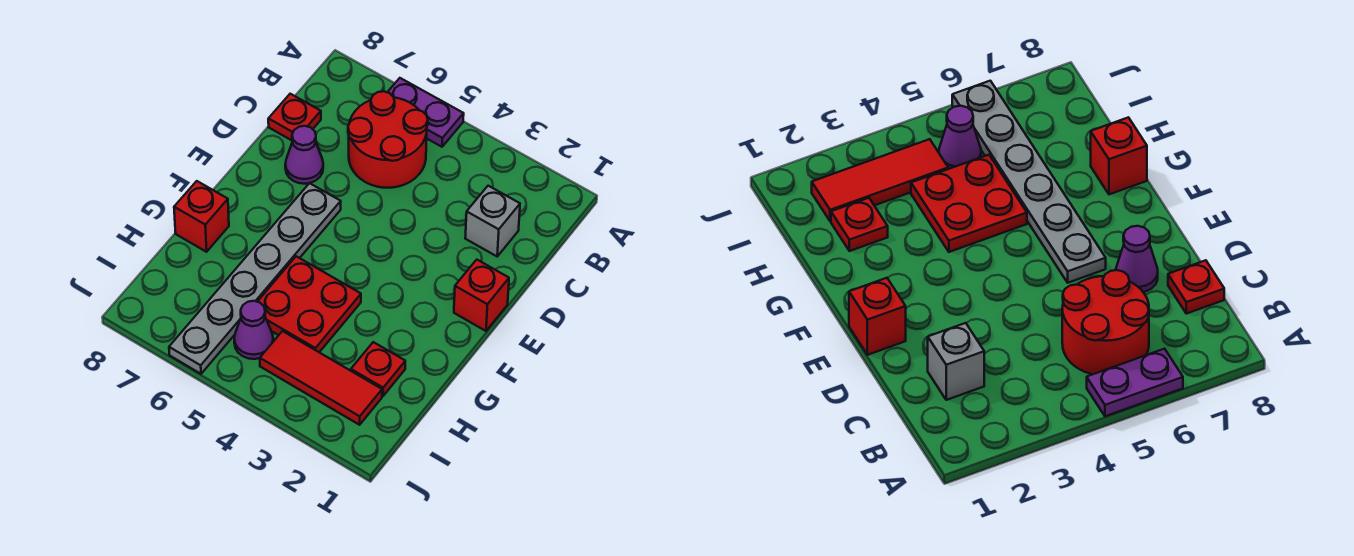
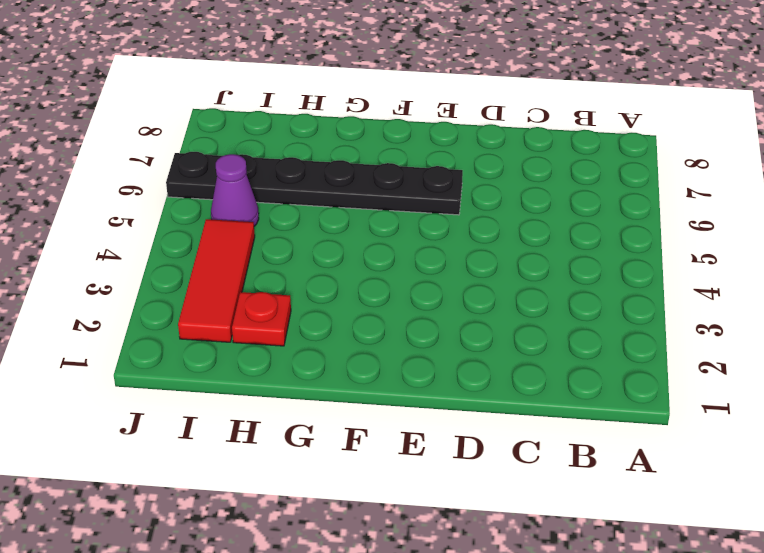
black 1x6 plate [166,152,463,215] -> grey 1x6 plate [169,183,341,374]
none -> purple 1x2 plate [388,78,464,147]
none -> red 2x2 round brick [348,91,428,188]
none -> grey 1x1 brick [465,186,520,256]

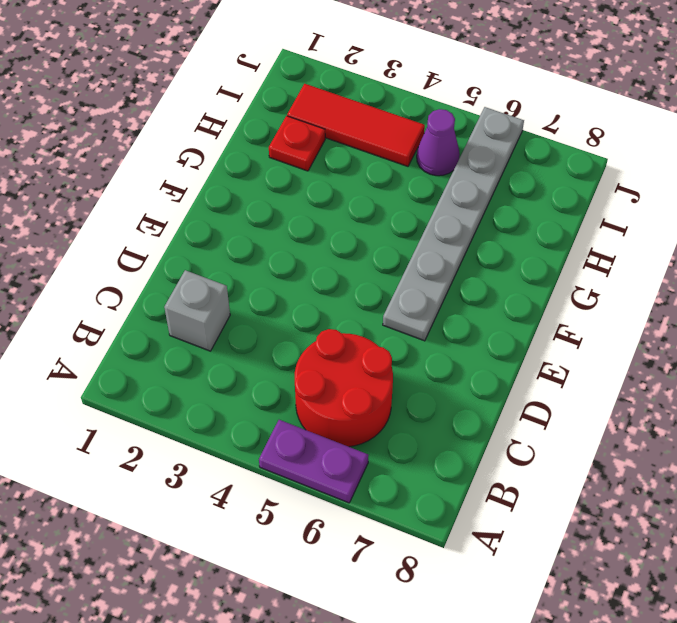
none -> red 1x1 plate [268,94,321,140]
none -> purple 1x1 cone [285,126,323,184]
none -> red 1x1 brick [454,260,509,331]

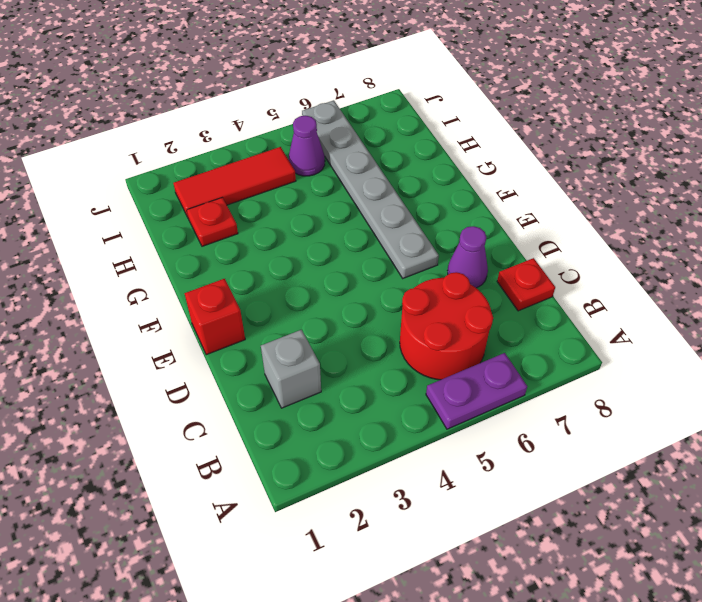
none -> red 2x2 plate [258,256,361,352]
none -> red 1x1 brick [174,181,229,252]

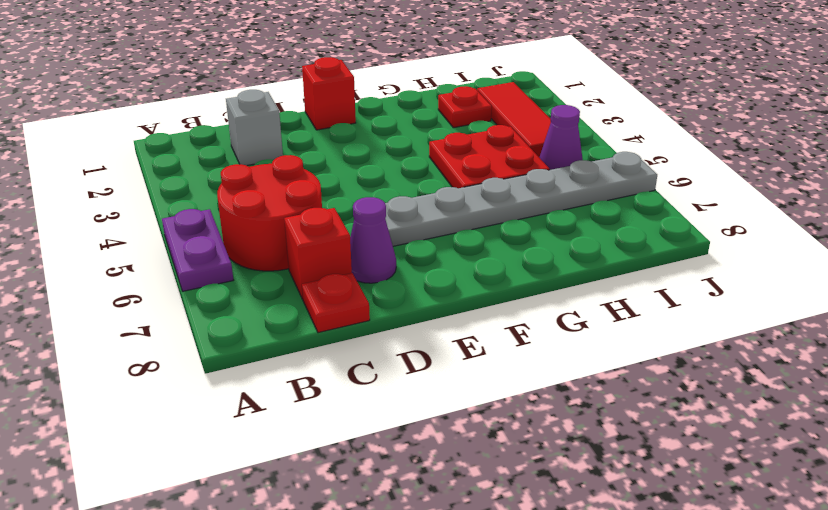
red 1x1 brick [284,208,352,299] -> red 1x1 brick moved to [174,181,229,252]

